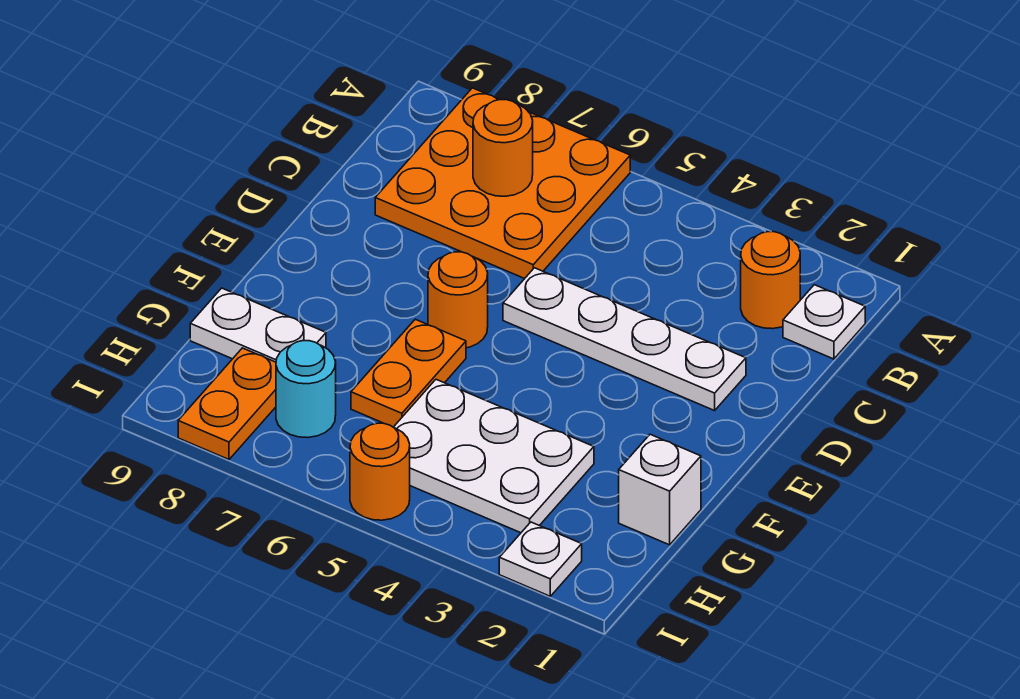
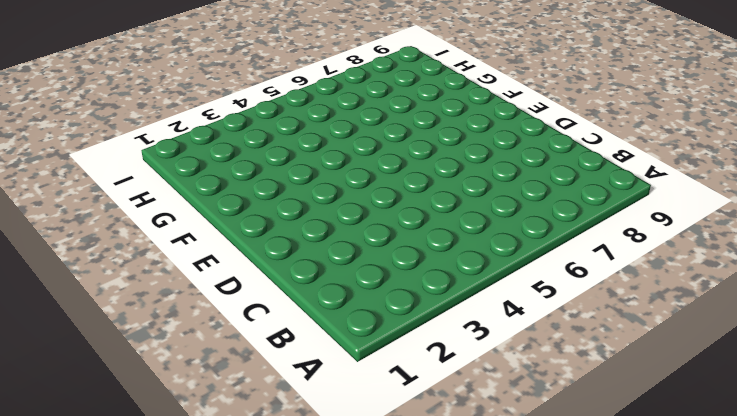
none -> orange 3x3 plate [375,88,630,279]
none -> white 1x1 plate [783,285,865,359]
none -> orange 1x1 round brick [741,232,800,329]

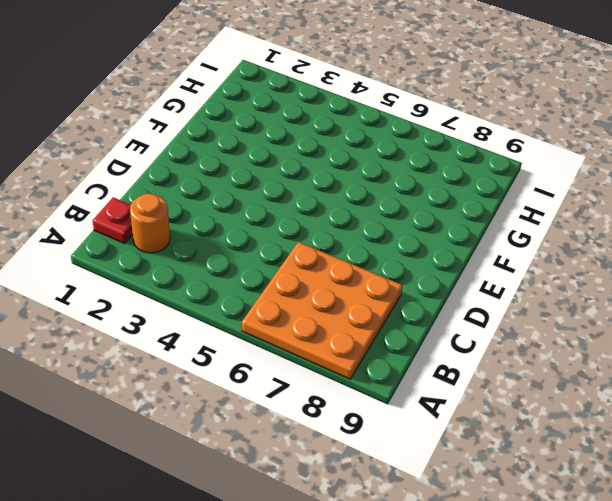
red 1x1 plate [93,197,133,244] -> white 1x1 plate [783,285,865,359]
none -> white 1x4 plate [503,268,746,411]
none -> orange 1x1 round brick [428,252,488,348]
none -> orange 1x2 plate [351,319,466,427]

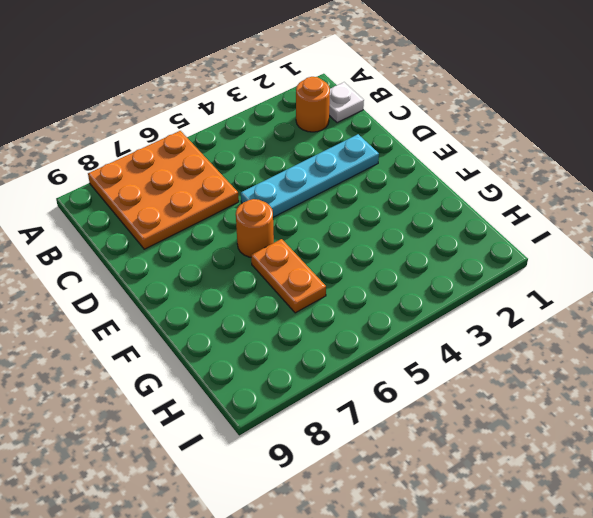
cyan 1x4 plate [241,134,379,217] -> white 1x4 plate [503,268,746,411]
none -> white 1x1 brick [619,434,701,545]
none -> white 2x3 plate [394,380,594,533]
none -> white 1x2 plate [190,288,326,362]

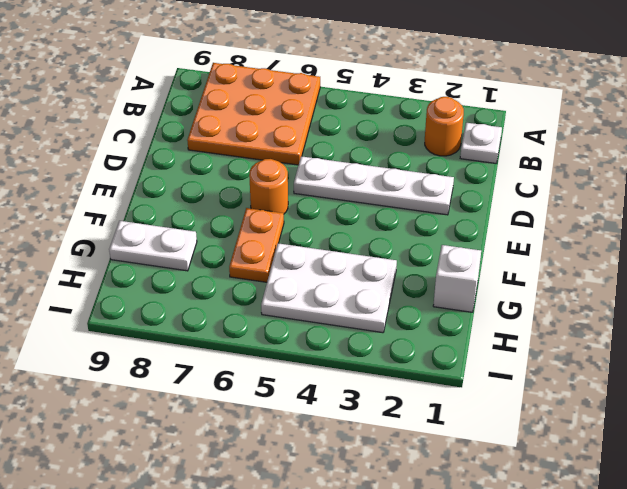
none -> cyan 1x1 round brick [276,341,336,438]
none -> orange 1x2 plate [178,348,276,459]
none -> white 1x1 plate [499,522,582,596]

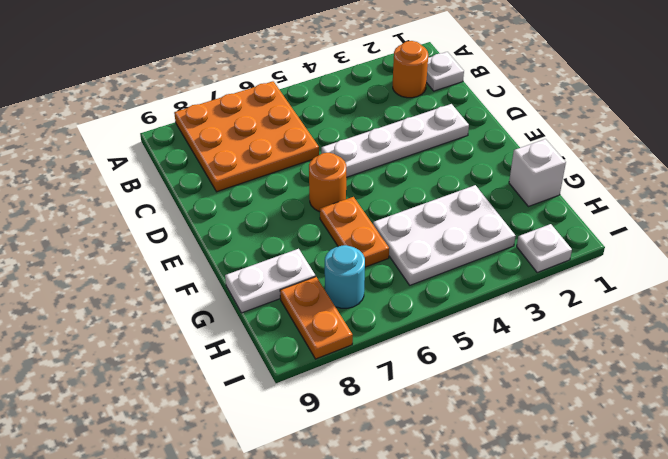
none -> orange 1x1 round brick [350,423,410,520]
none -> orange 1x1 round brick [473,100,533,196]

